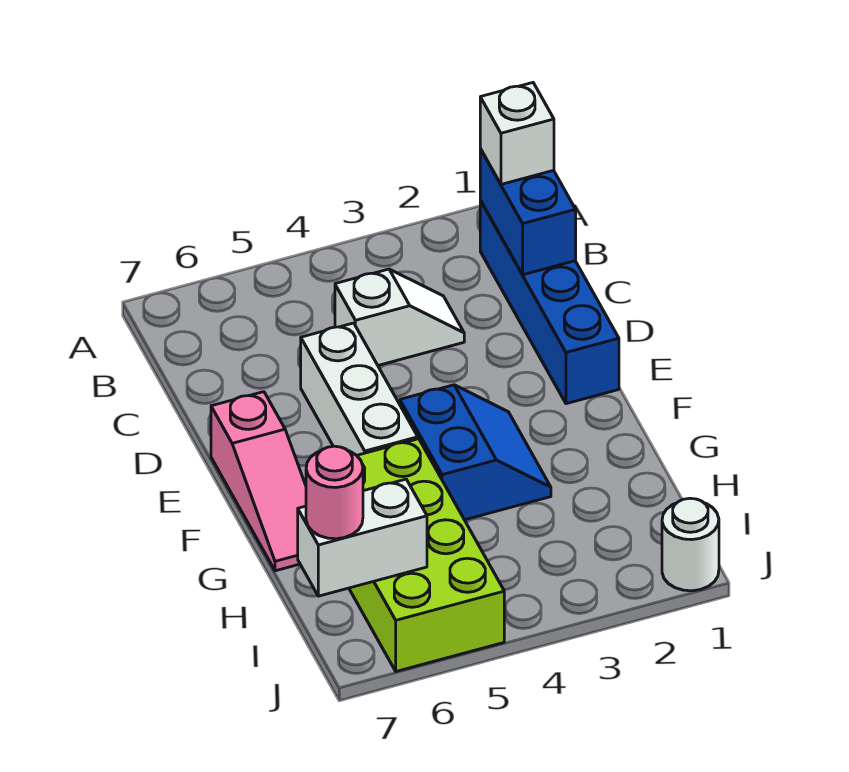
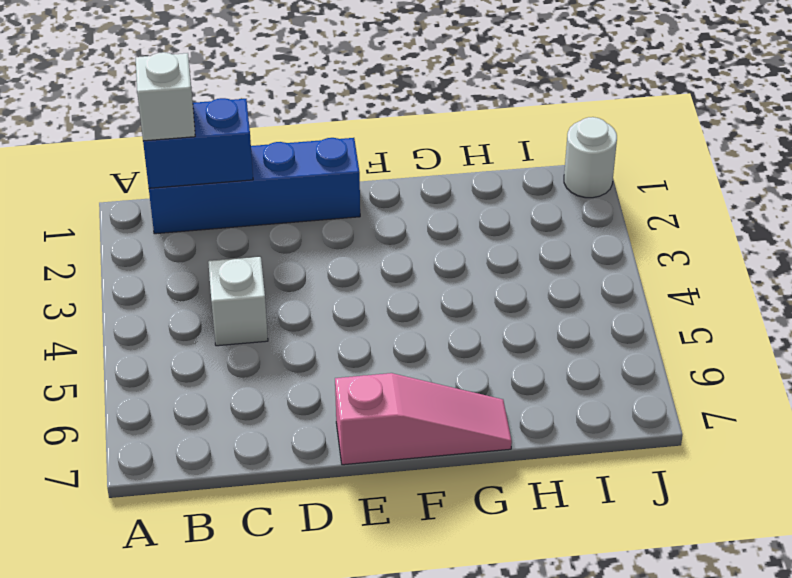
none -> white 1x3 brick [301,323,418,455]
none -> blue 2x2 slope [400,385,551,520]

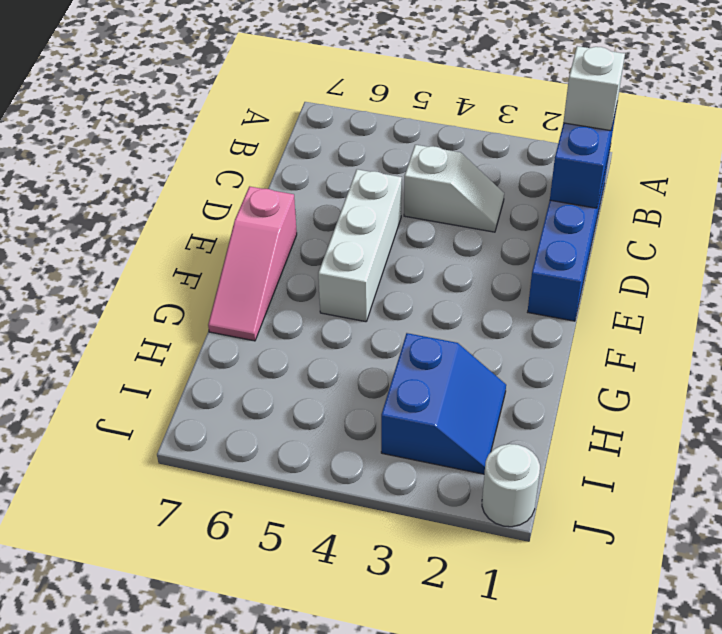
blue 2x2 slope [381,333,506,474] -> blue 2x2 slope moved to [400,385,551,520]
none -> lime 2x4 brick [349,439,504,671]
none -> white 1x2 brick [298,479,427,596]

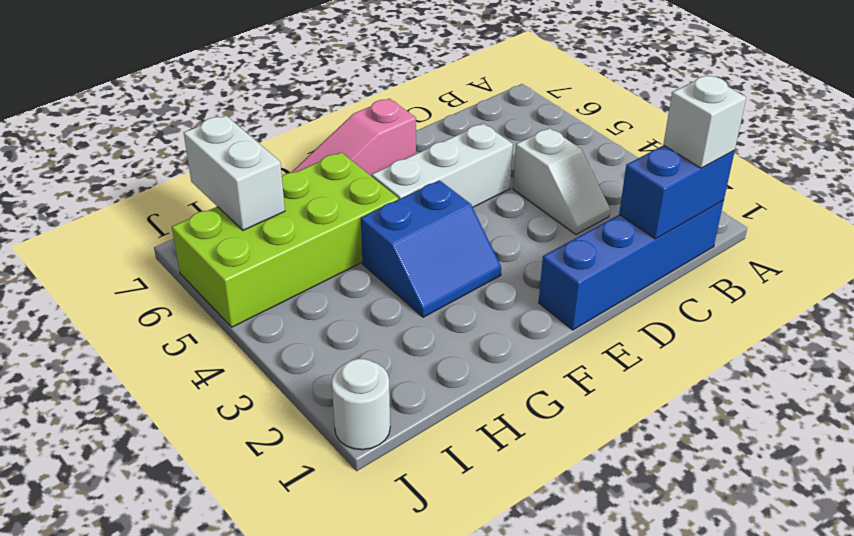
none -> pink 1x1 round brick [306,446,363,539]

